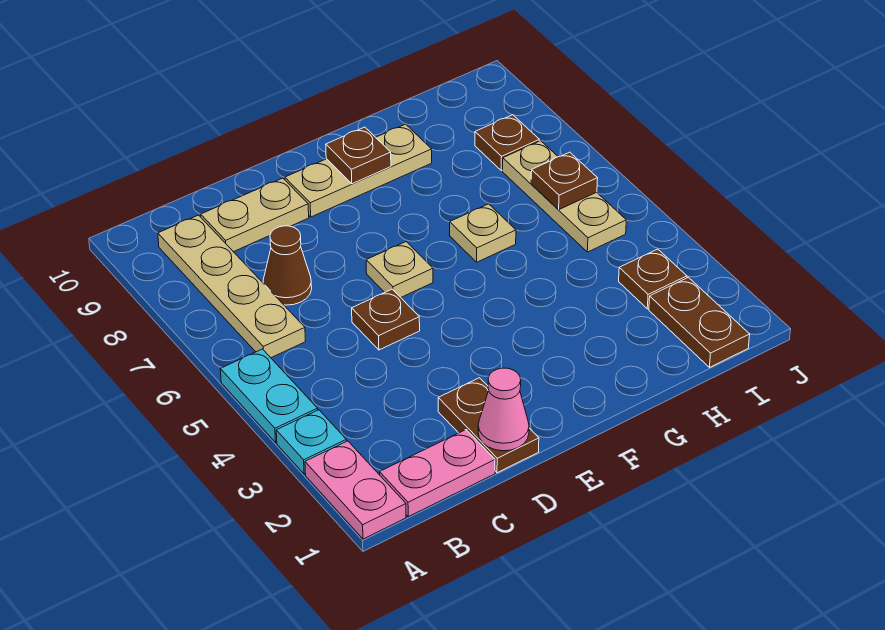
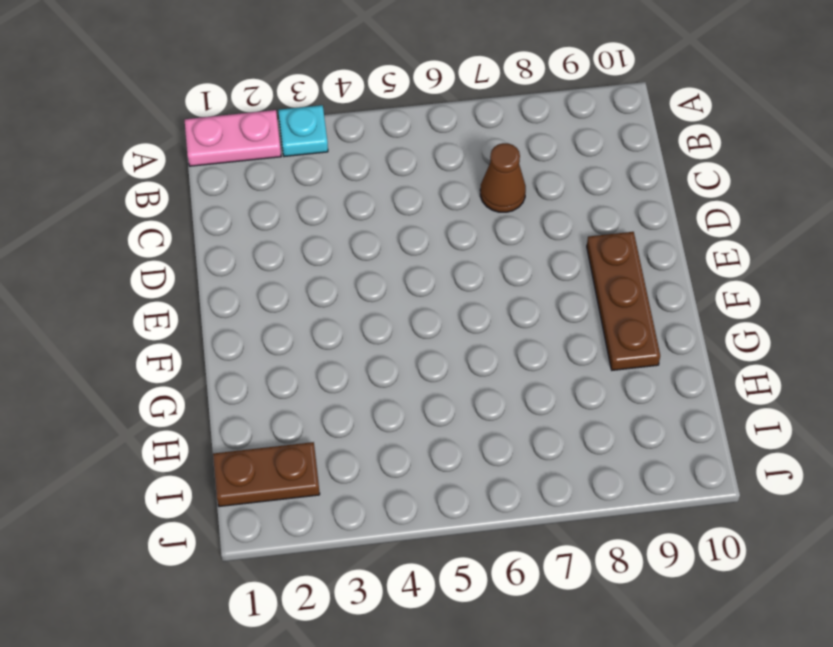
brown 1x3 plate [587,232,660,370] -> tan 1x3 plate [285,124,432,217]
none -> cyan 1x2 plate [220,349,318,442]
none -> pink 1x2 plate [380,430,495,517]
none -> tan 1x4 plate [158,215,306,358]

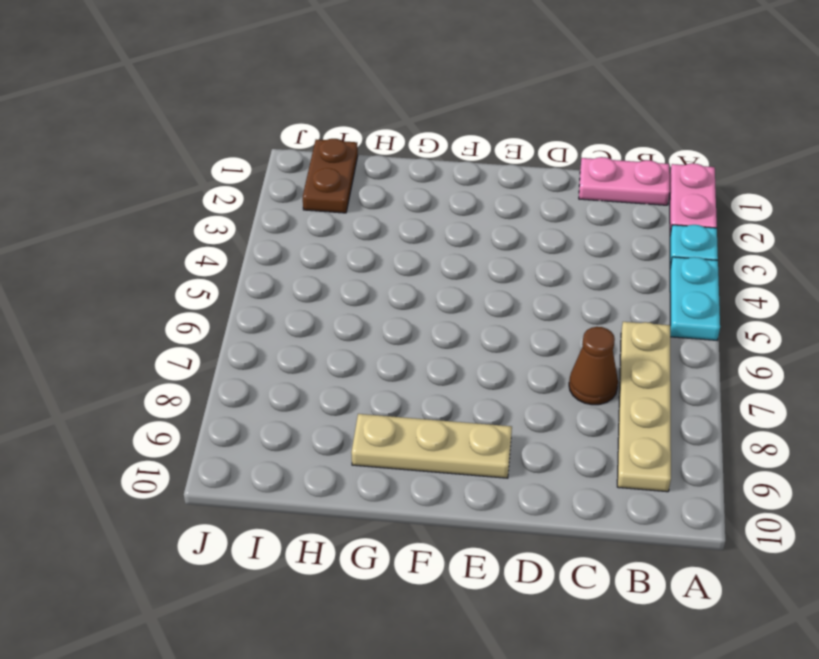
none -> tan 1x2 plate [201,178,309,252]
none -> brown 1x2 plate [438,378,539,473]
none -> brown 1x1 plate [352,289,420,350]

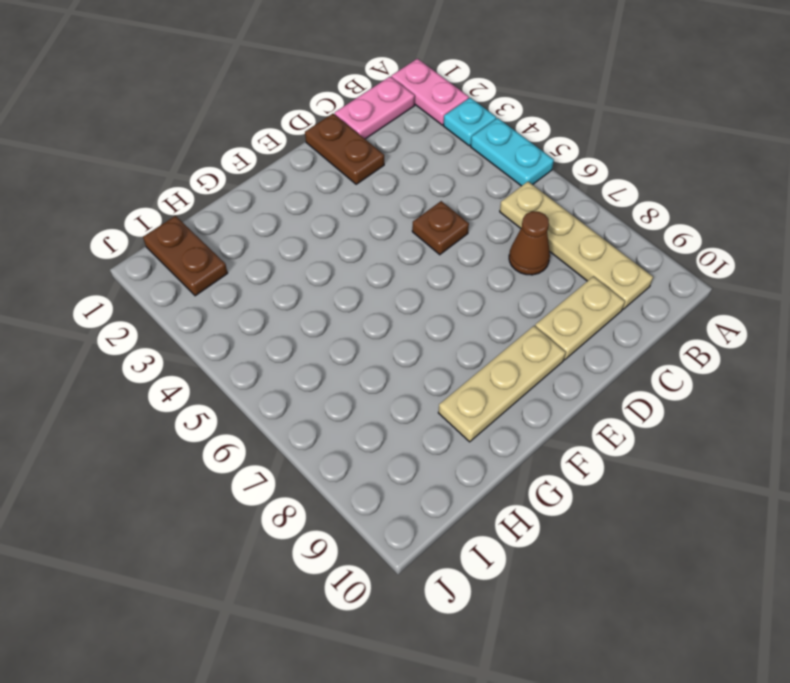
none -> tan 1x1 plate [366,242,433,297]
none -> tan 1x1 plate [450,204,516,262]
none -> brown 1x1 plate [619,249,687,309]

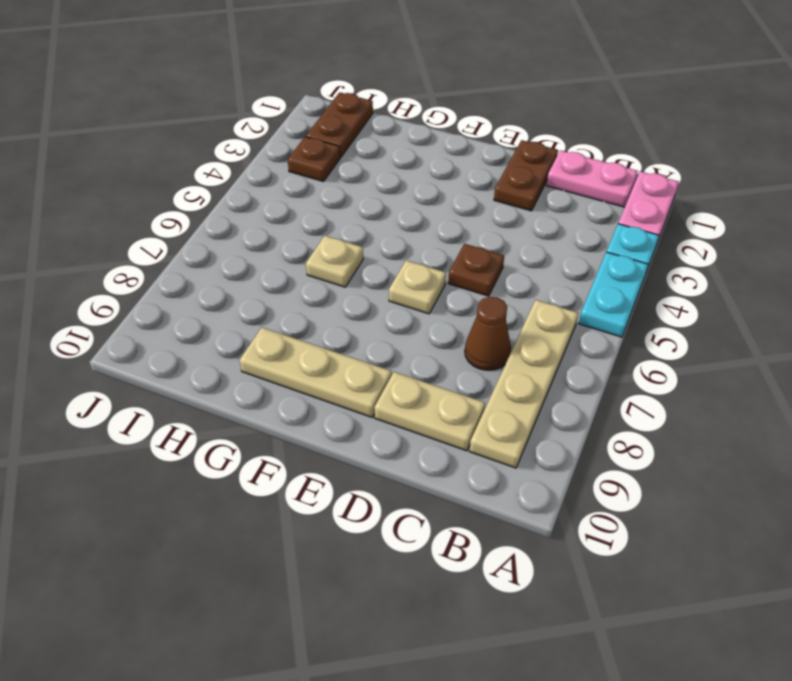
none -> tan 1x3 plate [503,141,626,252]
none -> brown 1x1 plate [475,115,539,171]
none -> pink 1x1 cone [478,368,529,451]

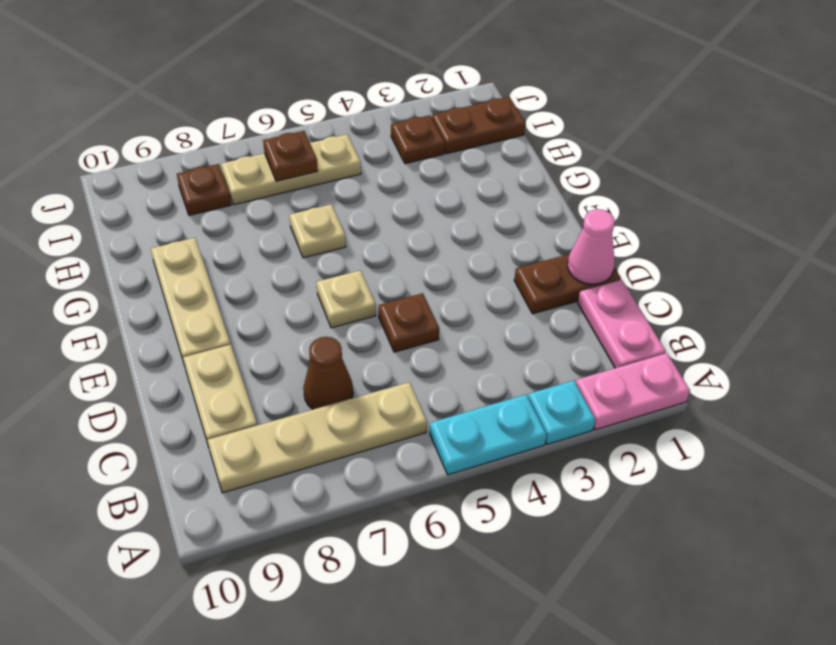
none -> brown 1x1 plate [326,127,391,184]

